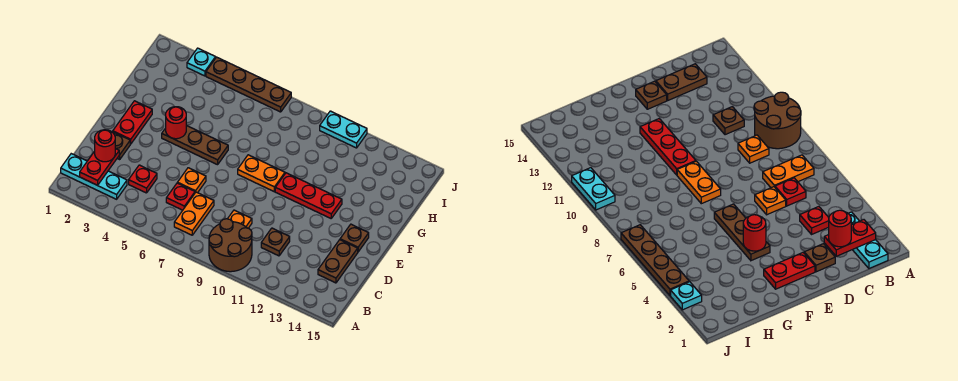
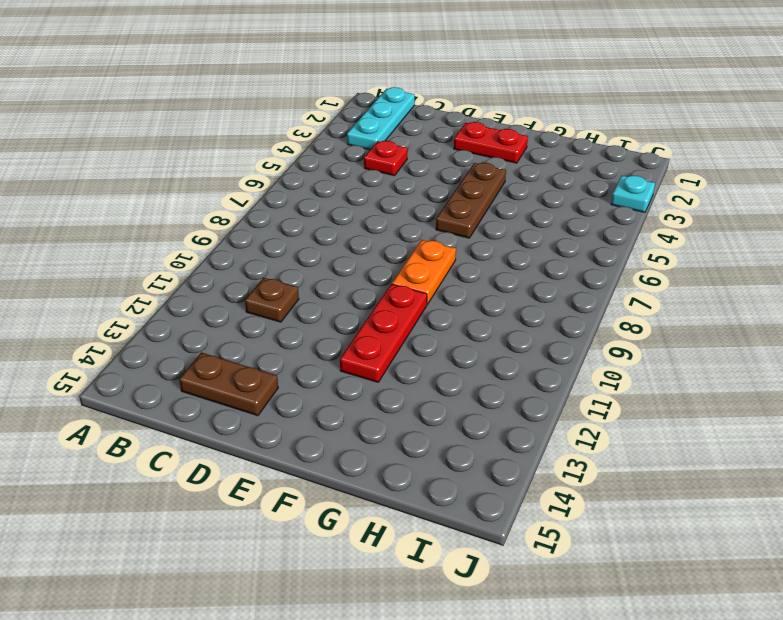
none -> brown 2x2 round brick [209,219,252,272]
none -> orange 1x2 plate [174,192,214,235]
none -> red 1x1 plate [166,183,195,210]

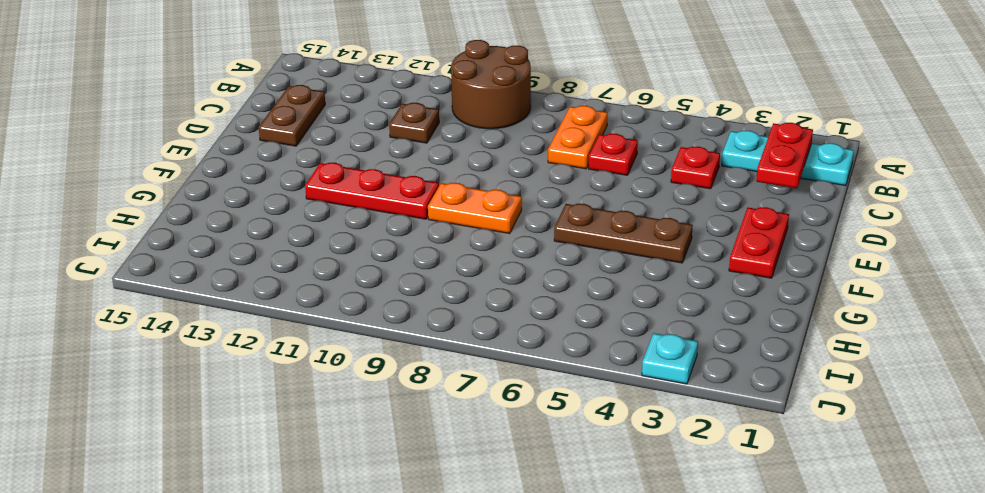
none -> orange 1x1 plate [228,210,252,228]
none -> brown 1x1 plate [113,132,130,159]
none -> orange 1x1 plate [178,168,206,193]

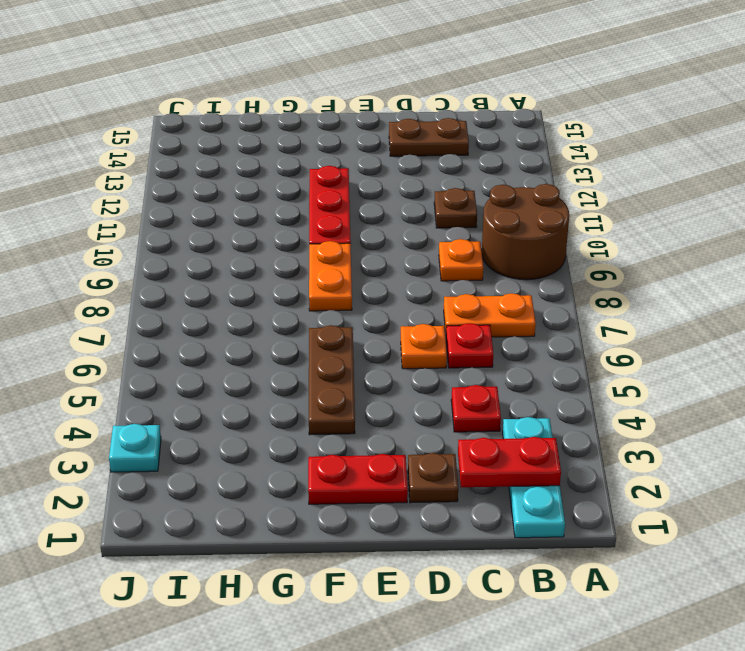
none -> brown 1x1 plate [340,224,369,252]
none -> brown 1x4 plate [206,57,291,112]
none -> cyan 1x2 plate [320,111,367,148]

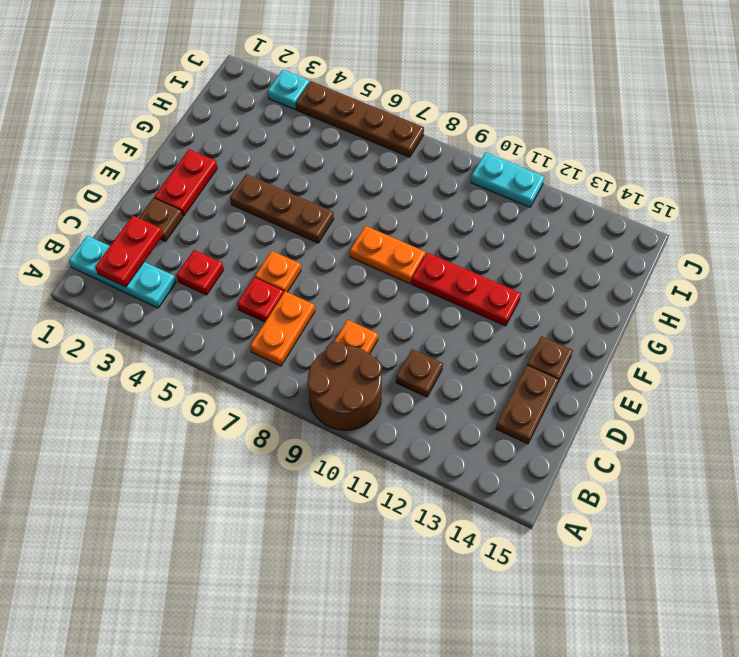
none -> red 1x1 round brick [166,107,186,139]
none -> red 1x1 round brick [95,130,116,162]

